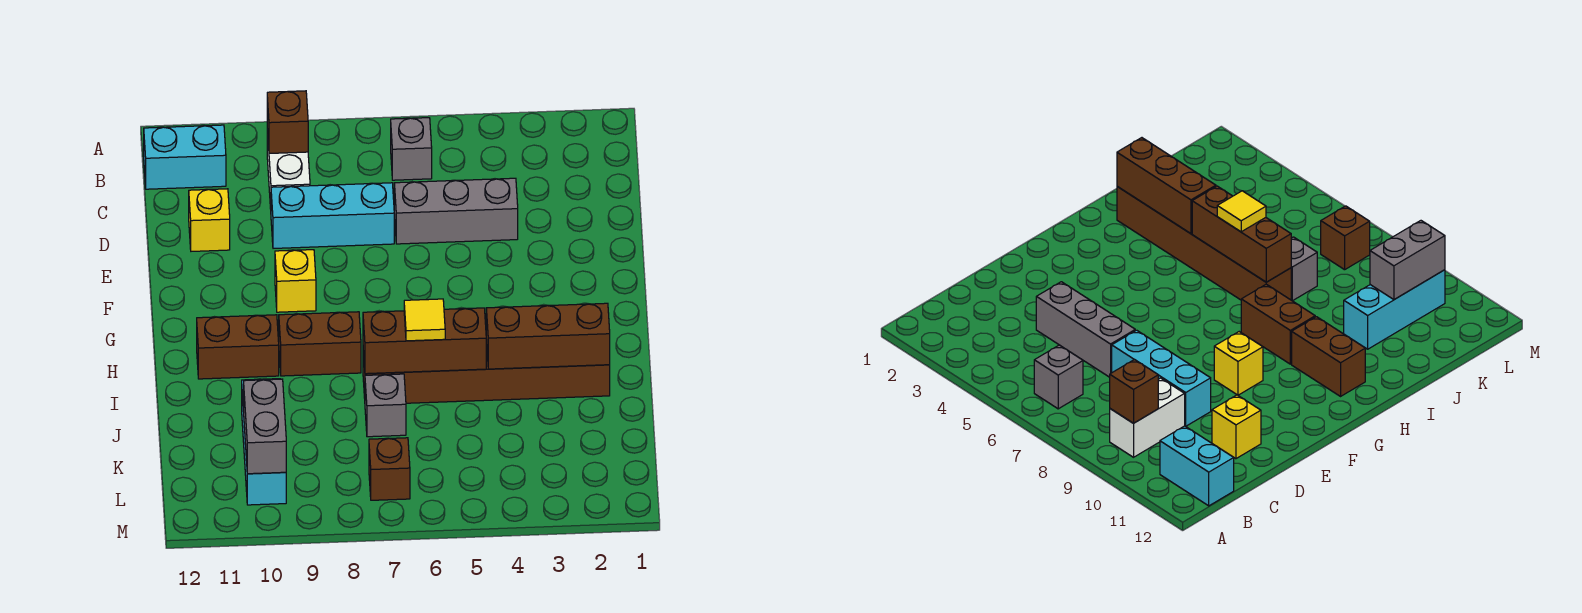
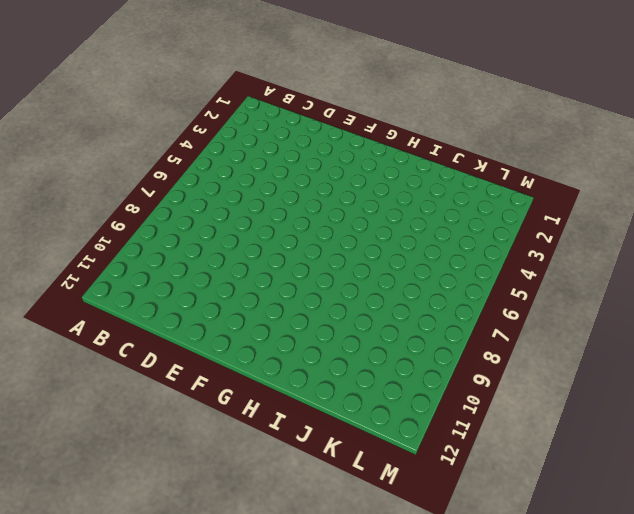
none -> grey 1x1 brick [391,118,432,180]
none -> white 1x2 brick [267,129,310,209]
none -> cyan 1x2 brick [144,125,226,189]

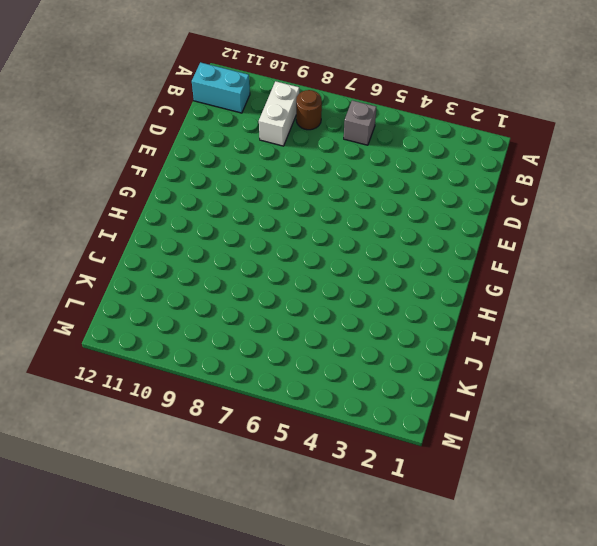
brown 1x1 round brick [296,90,322,130] -> none
none -> grey 1x3 brick [394,178,518,244]
none -> cyan 1x3 brick [271,183,394,248]
none -> yellow 1x1 brick [189,189,230,251]

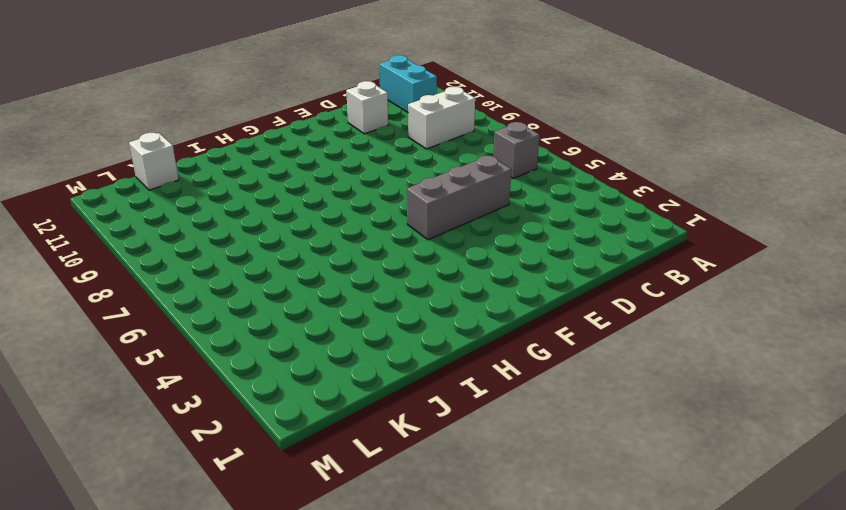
grey 1x3 brick [407,156,511,240] -> grey 1x3 brick turned to [394,178,518,244]
white 1x1 brick [346,81,388,134] -> yellow 1x1 brick [189,189,230,251]
white 1x1 brick [129,133,179,190] -> none
none -> cyan 1x3 brick [271,183,394,248]
none -> yellow 1x1 brick [275,250,316,312]
none -> brown 1x2 brick [279,312,361,376]

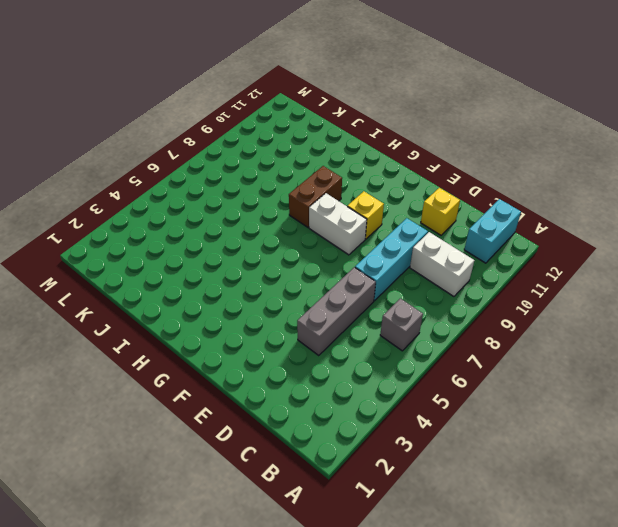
white 1x2 brick [309,193,367,255] -> none
none -> brown 1x2 brick [197,315,279,379]
none -> brown 1x6 brick [363,340,610,403]
none -> grey 1x1 brick [365,374,406,437]

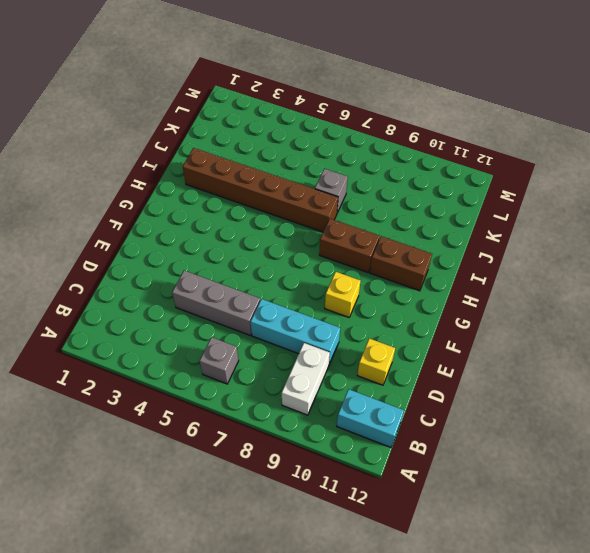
none -> cyan 1x3 brick [242,379,286,505]
none -> brown 1x1 brick [369,438,410,500]
none -> brown 1x1 brick [267,91,308,154]

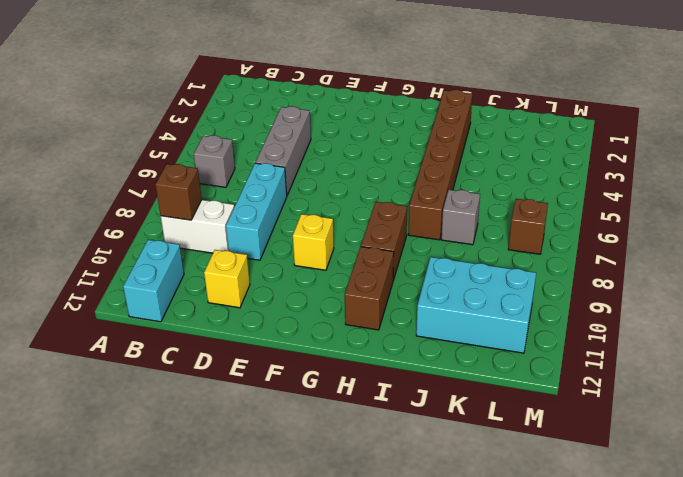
cyan 2x3 brick [416,257,536,353] -> cyan 1x3 brick [242,379,286,505]
none -> brown 1x3 brick [486,303,610,369]
none -> brown 1x3 brick [363,308,486,374]
none -> grey 1x2 brick [244,379,286,474]

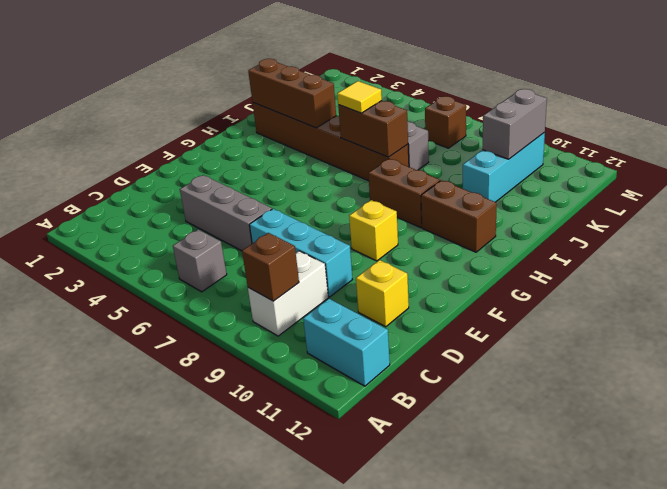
brown 1x2 brick [338,101,408,157] -> brown 1x3 brick [363,308,486,374]

